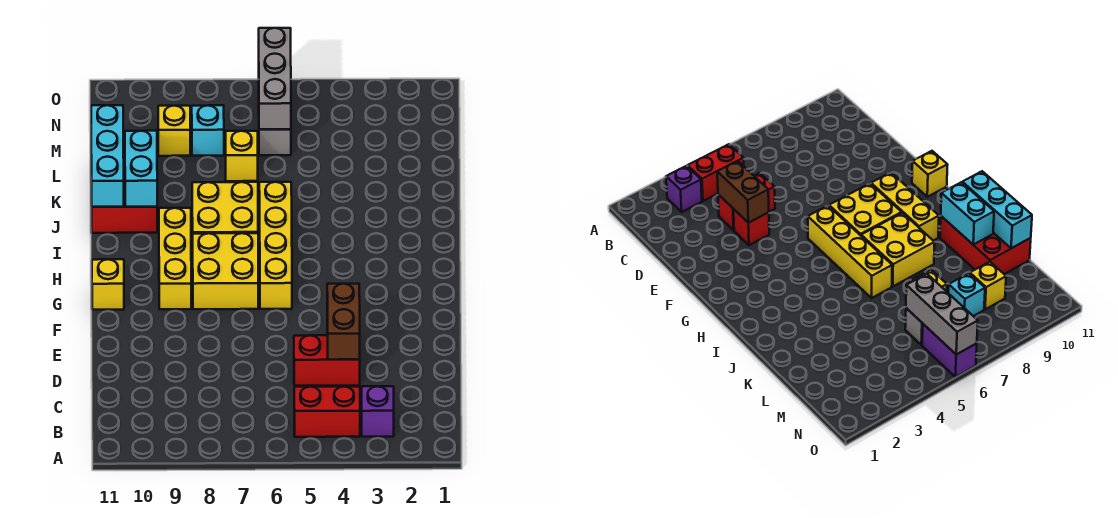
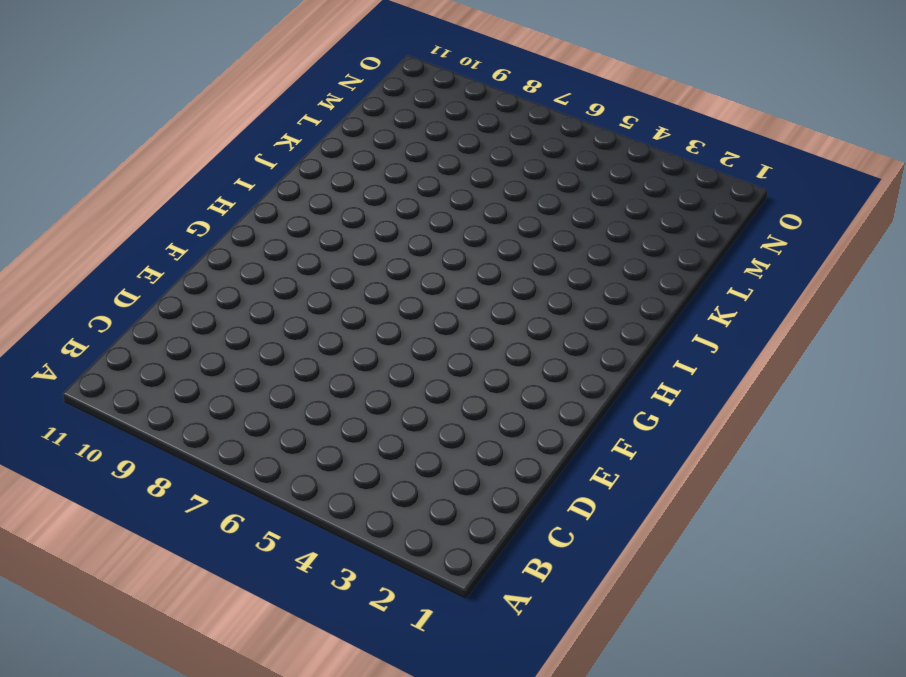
none -> purple 1x1 brick [362,386,394,437]
none -> red 1x2 brick [294,387,360,437]
none -> red 1x2 brick [294,335,360,386]

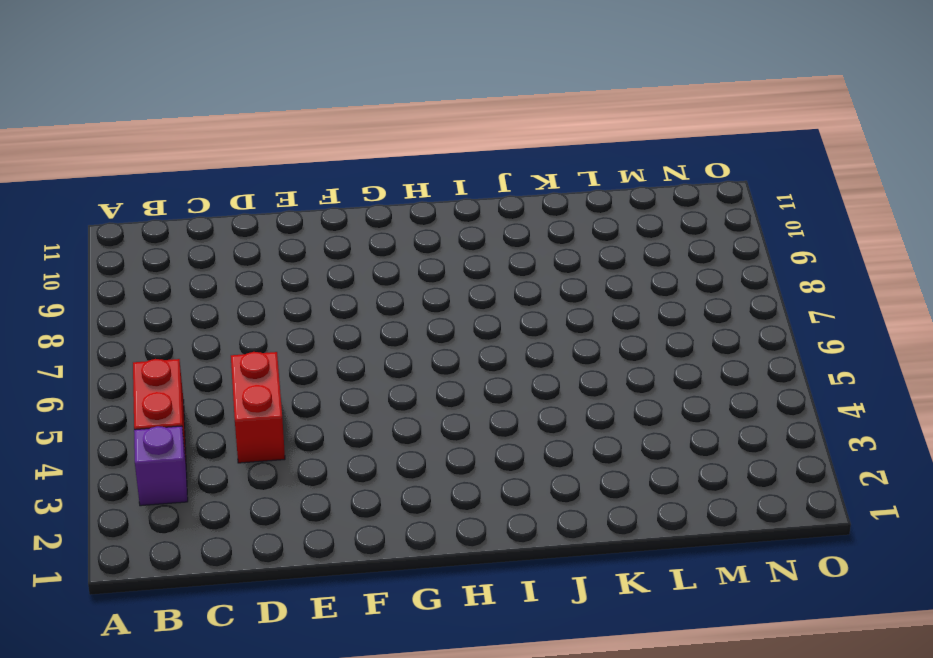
none -> red 1x1 brick [734,210,769,245]
none -> yellow 1x4 brick [259,182,292,309]
none -> yellow 2x2 brick [193,233,258,309]

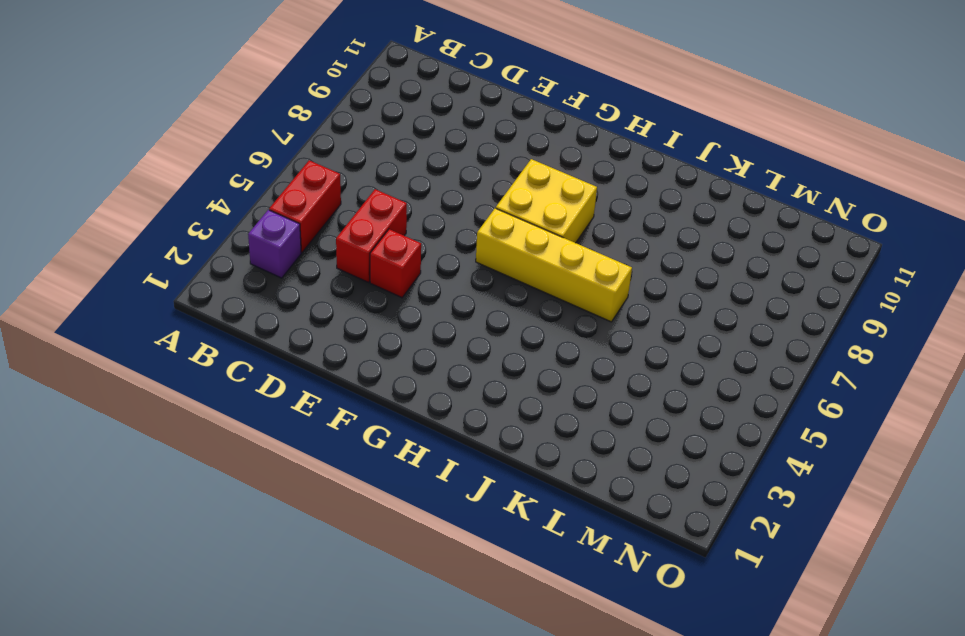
none -> yellow 1x3 brick [159,208,191,309]
none -> yellow 1x1 brick [92,259,124,310]
none -> yellow 2x2 brick [192,182,258,243]

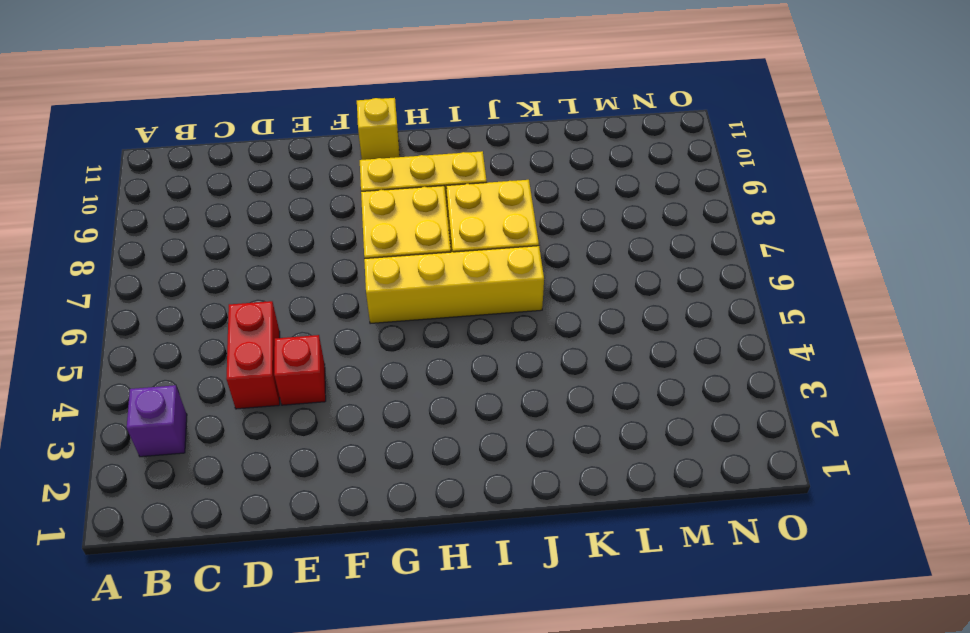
none -> red 1x2 brick [294,387,360,437]
none -> red 2x3 brick [91,131,157,233]
none -> yellow 1x1 brick [226,131,258,181]

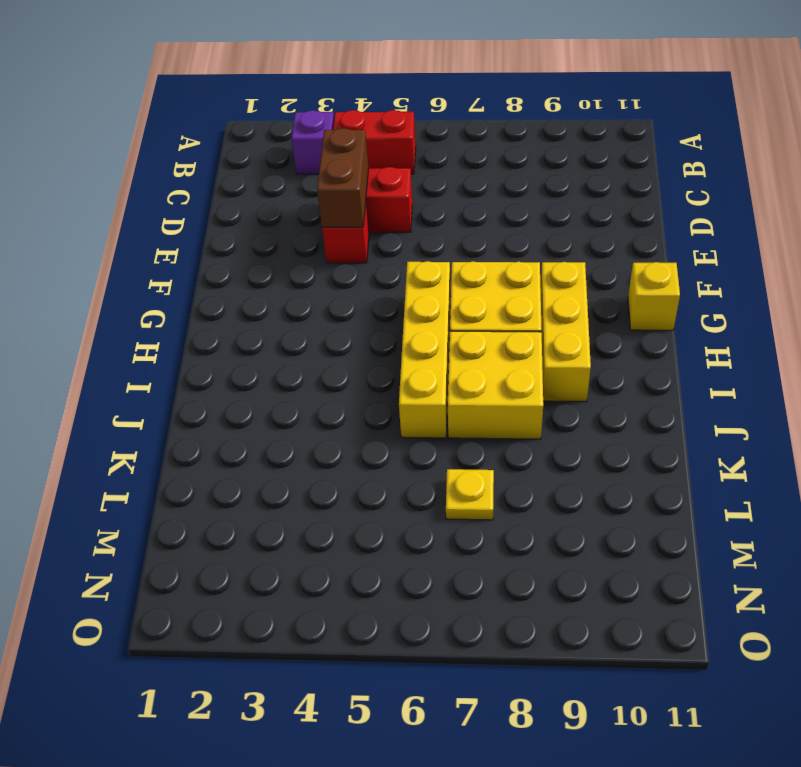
yellow 1x1 plate [446,469,494,520] -> yellow 1x1 brick [226,131,258,181]
none -> red 2x3 brick [91,131,157,233]
none -> grey 1x1 brick [259,129,291,156]
none -> cyan 1x1 brick [192,105,224,156]

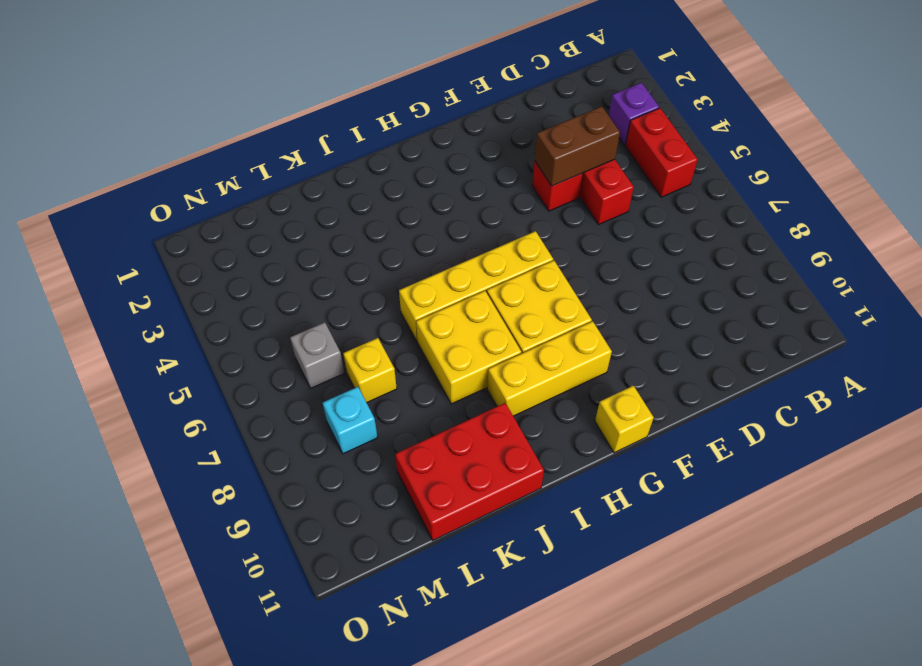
none -> yellow 1x1 brick [158,106,190,156]
none -> purple 1x2 brick [922,324,977,377]
none -> cyan 1x2 brick [125,131,157,207]

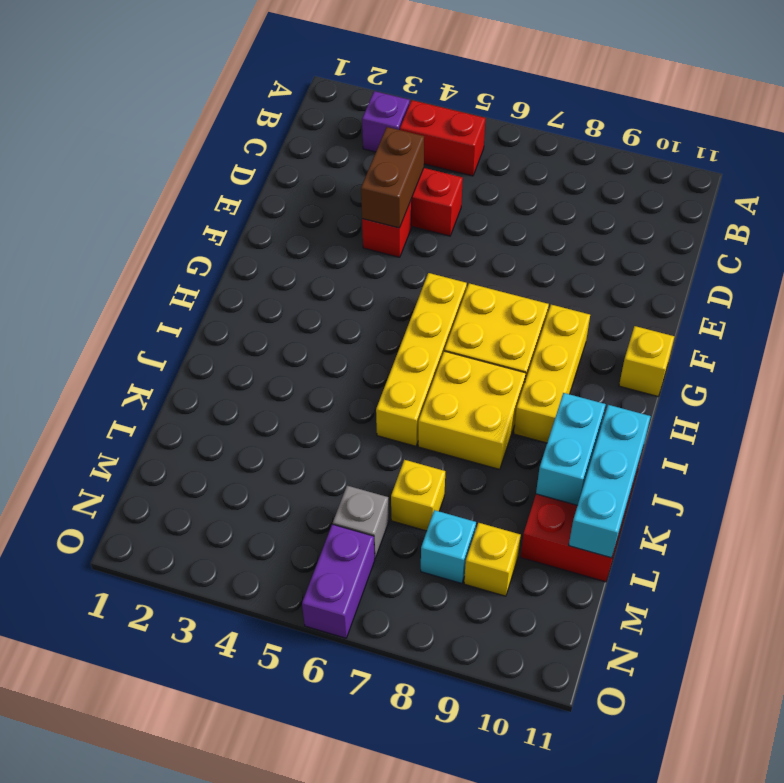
none -> grey 1x3 brick [259,28,291,129]

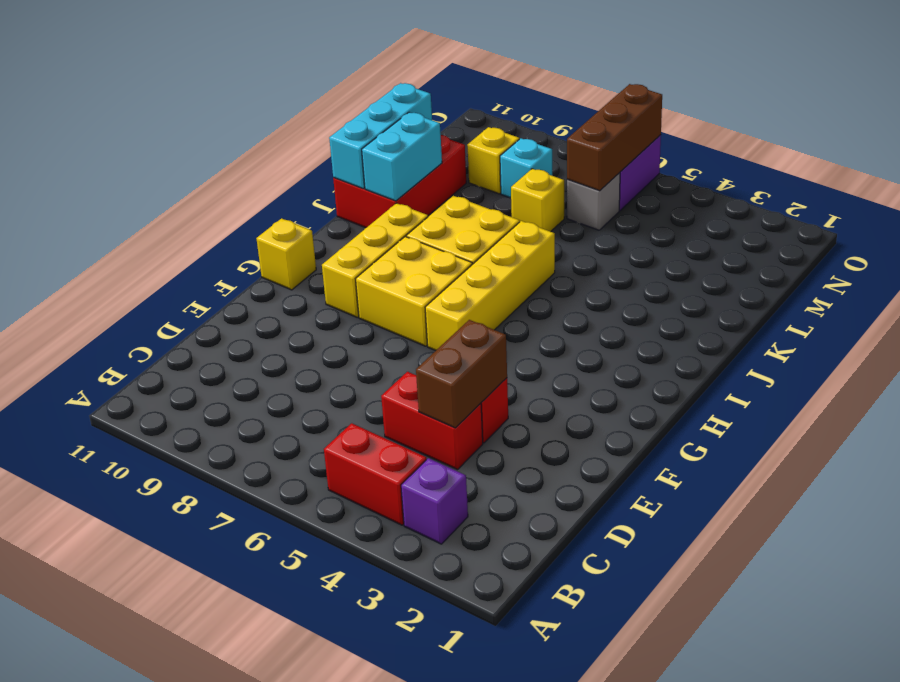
brown 1x3 brick [567,84,662,191] -> grey 1x3 brick [259,28,291,129]

